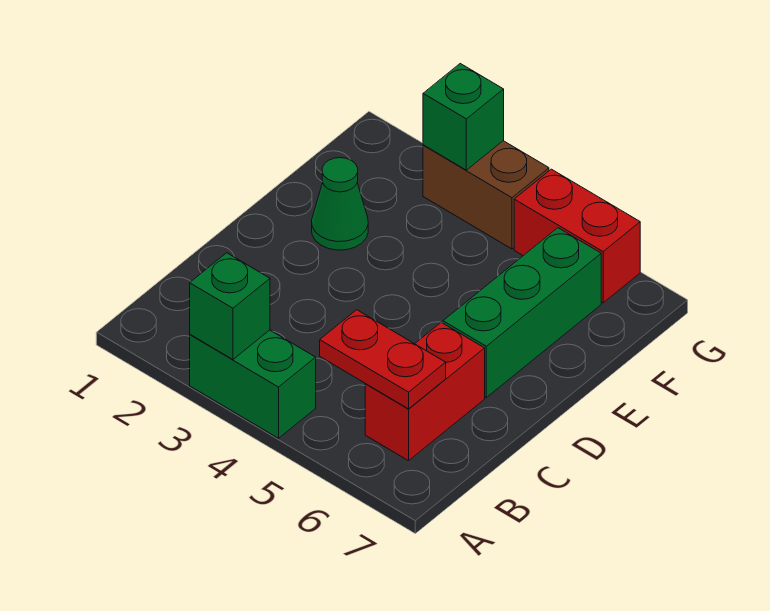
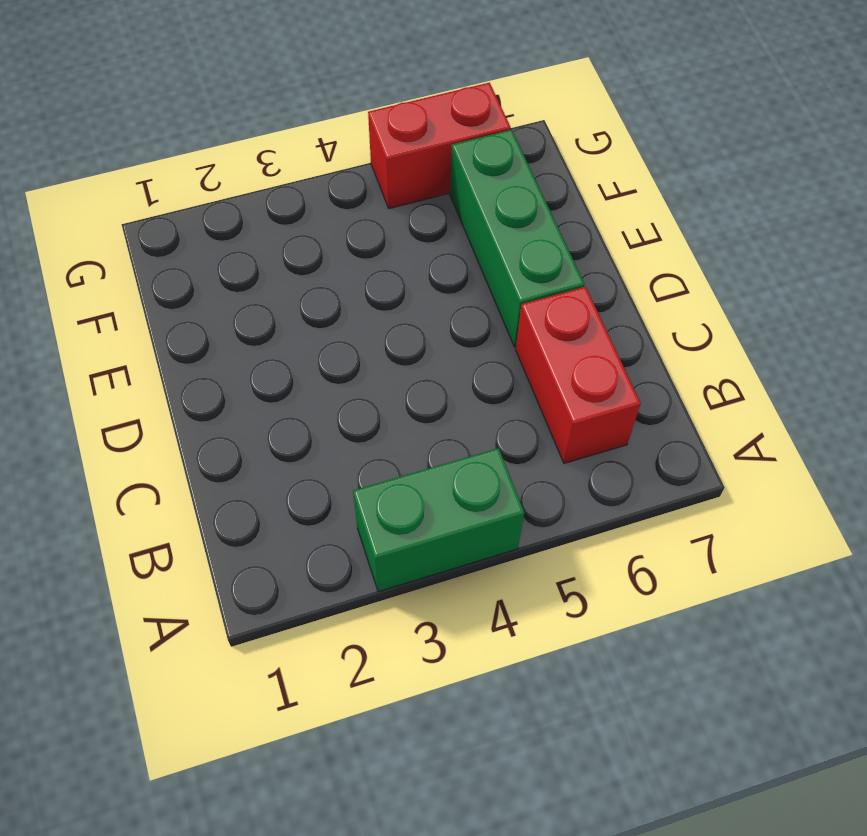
none -> green 1x1 cone [312,158,368,250]
none -> brown 1x2 brick [423,141,549,249]

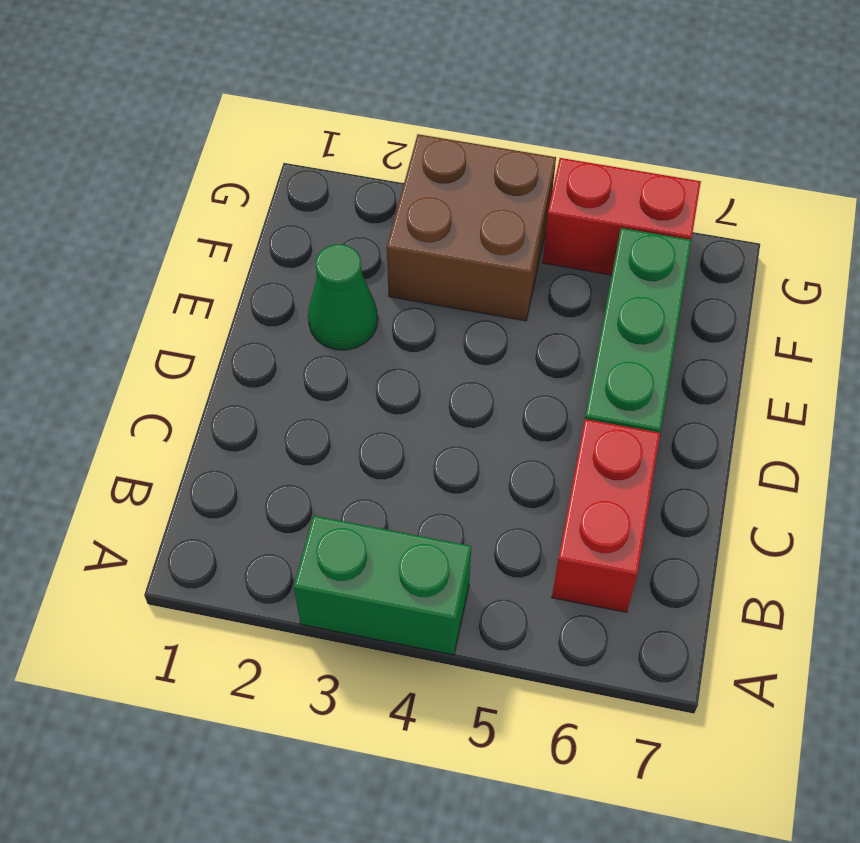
brown 2x2 brick [387,134,556,321] -> brown 1x2 brick [423,141,549,249]
none -> green 1x1 brick [190,253,270,359]
none -> red 1x2 plate [320,310,446,409]

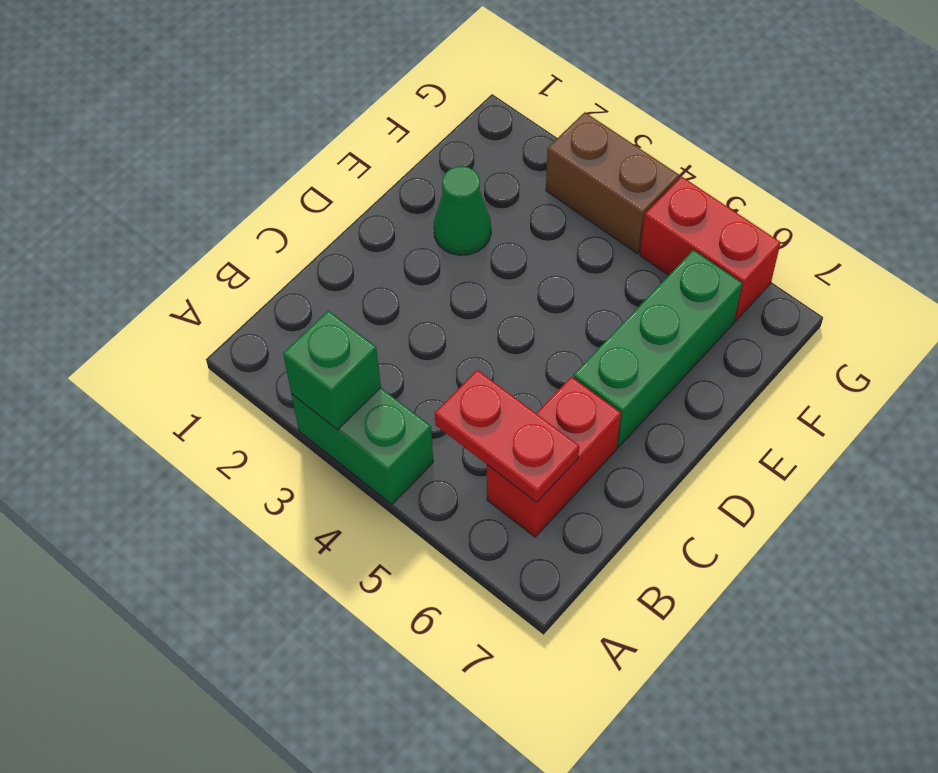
none -> green 1x1 brick [423,64,504,170]

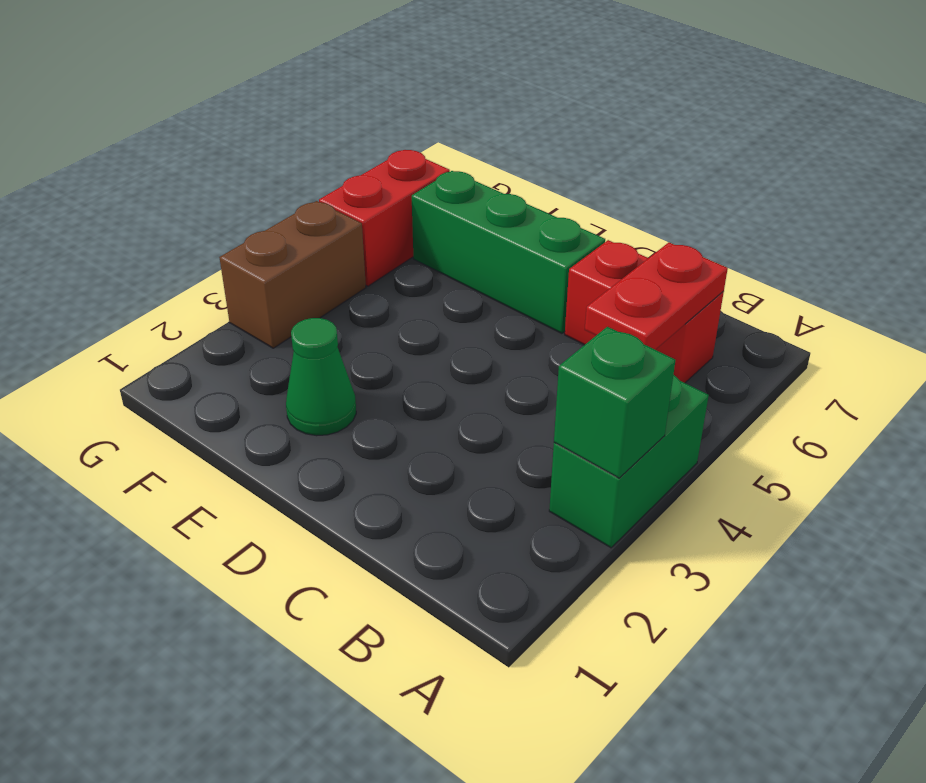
none -> green 1x1 brick [423,64,504,170]

